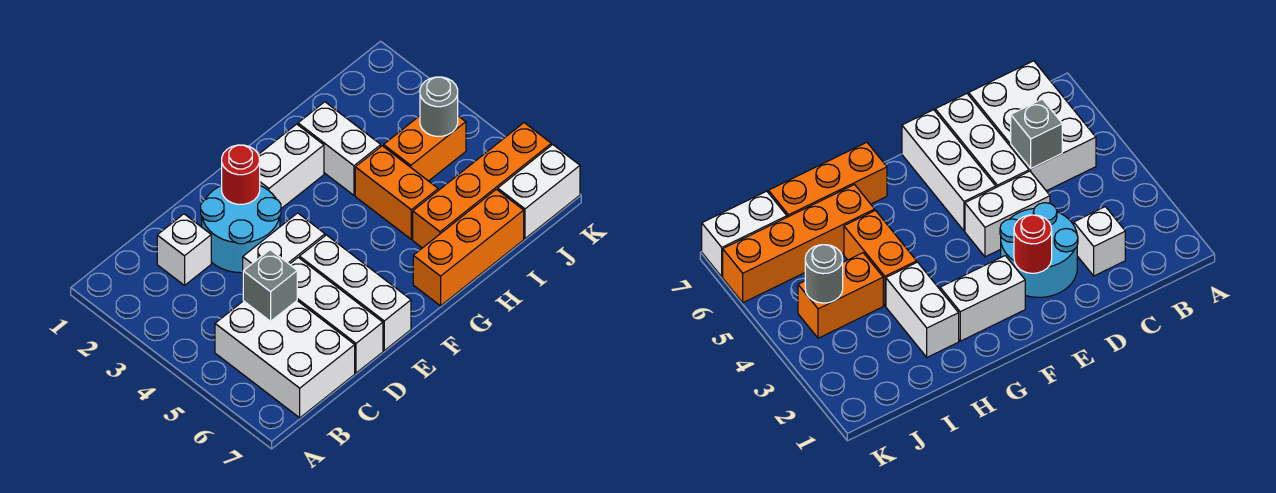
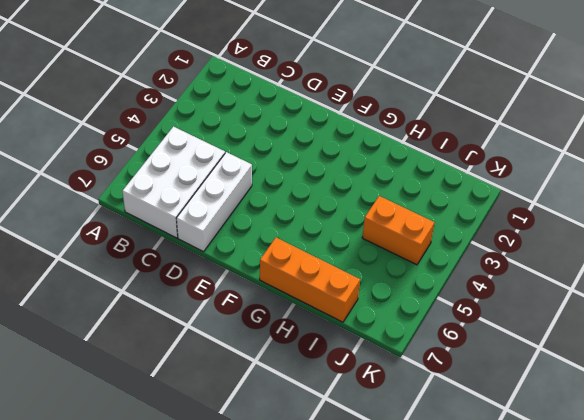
none -> white 1x1 brick [157,214,211,285]
none -> cyan 2x2 round brick [201,186,281,273]
none -> white 1x2 brick [243,213,325,271]

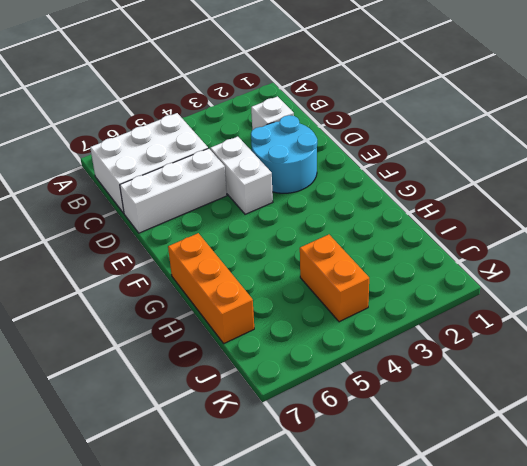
none -> white 1x3 brick [300,235,411,351]
none -> white 1x2 brick [258,124,324,209]
none -> white 1x2 brick [298,102,381,195]

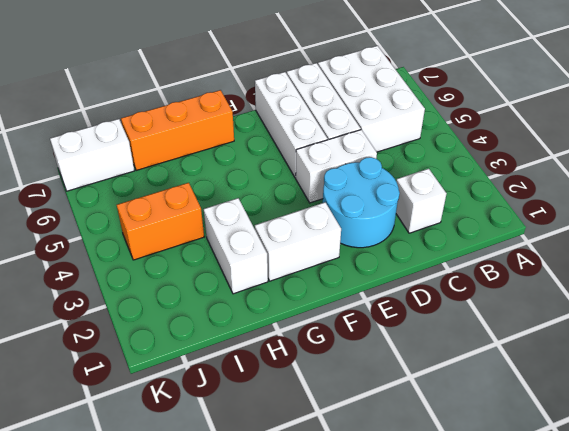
none -> orange 1x2 brick [355,146,438,239]
none -> orange 1x4 brick [413,123,551,248]
none -> grey 1x1 brick [243,250,297,321]

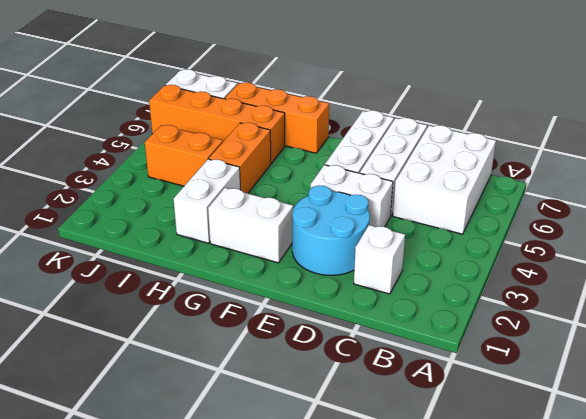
none -> grey 1x1 brick [243,250,297,321]
none -> red 1x1 round brick [222,145,260,204]
none -> grey 1x1 round brick [420,77,458,136]

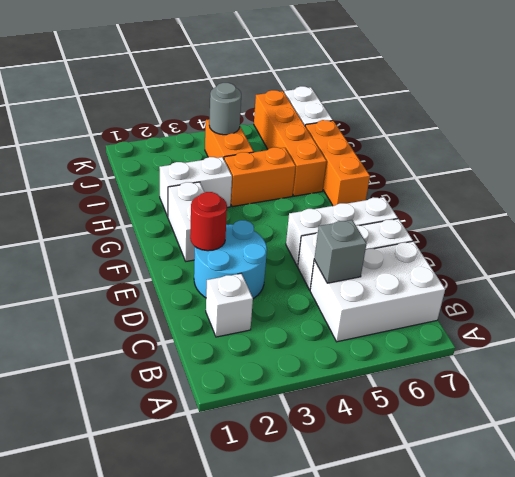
none -> white 1x2 brick [243,213,325,271]

